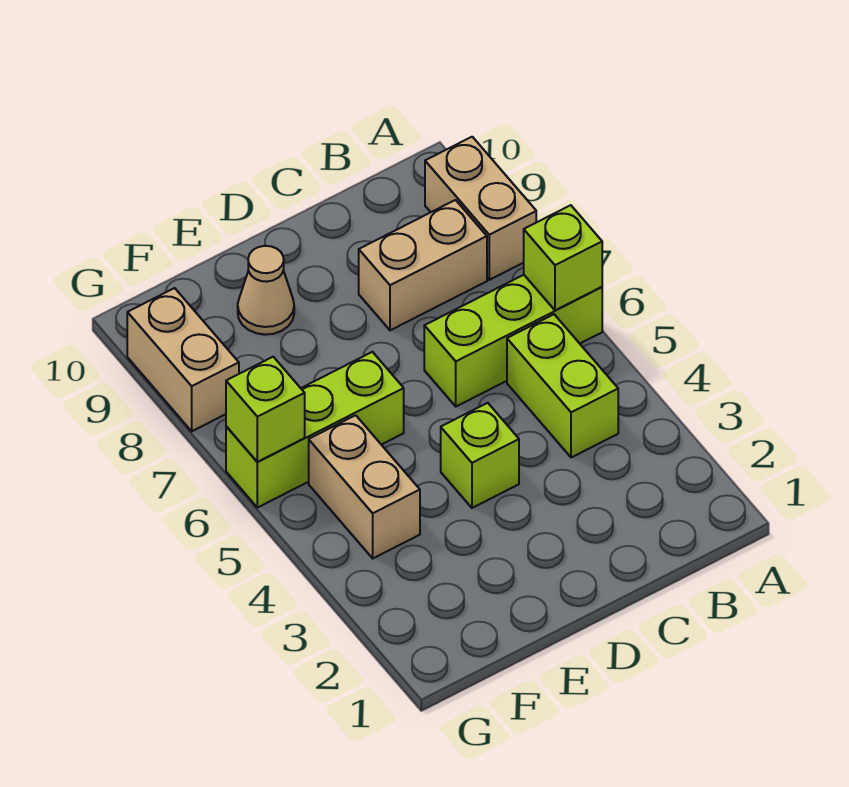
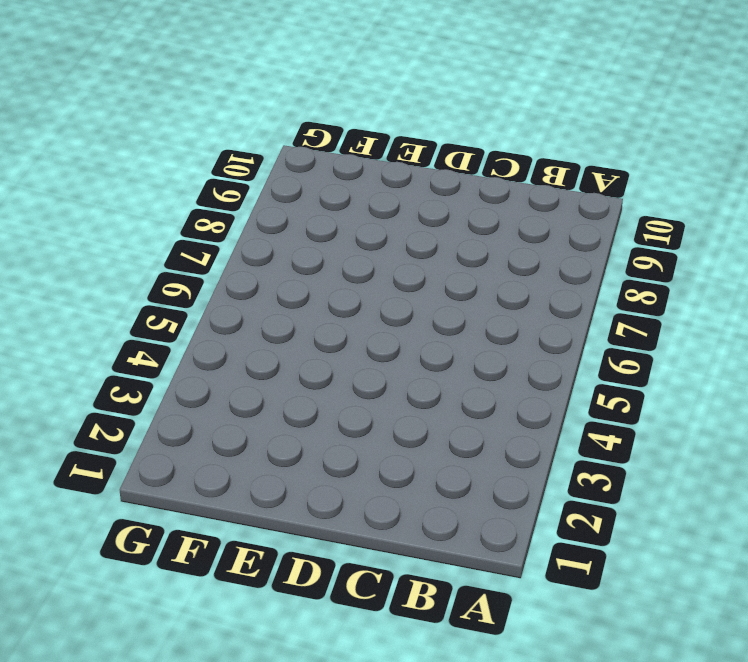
none -> lime 1x3 brick [424,275,602,406]
none -> tan 1x2 brick [425,137,536,280]

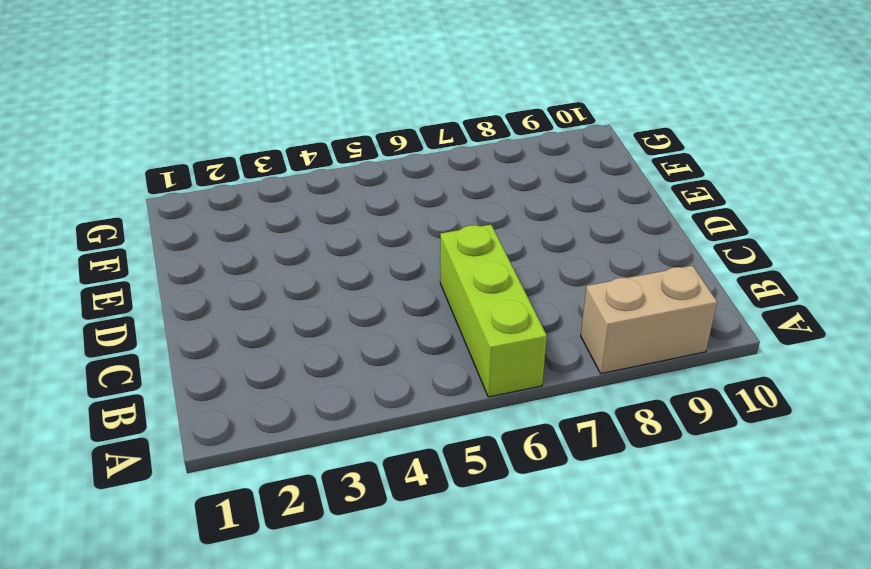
none -> lime 1x2 brick [507,314,618,458]
none -> tan 1x2 brick [359,200,487,330]

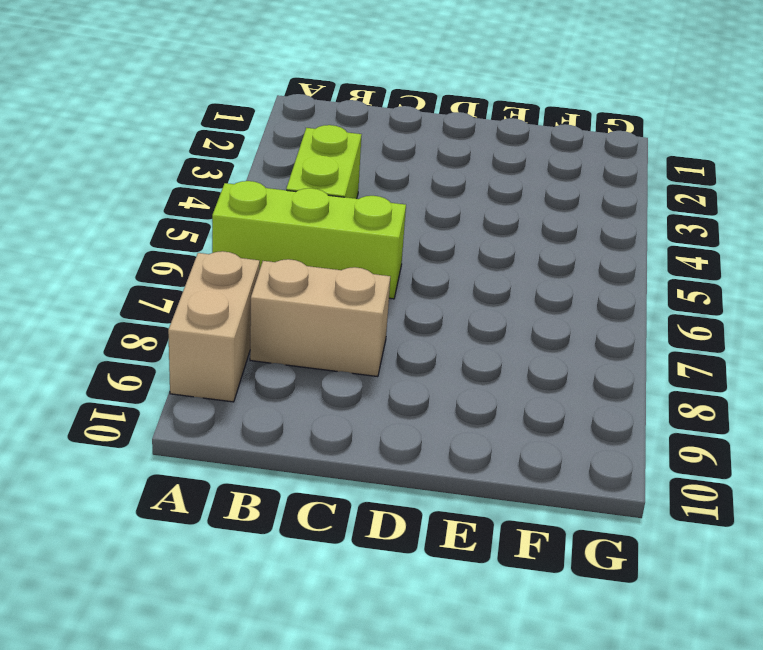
none -> lime 1x1 brick [441,403,519,508]
none -> lime 1x3 brick [226,352,404,508]

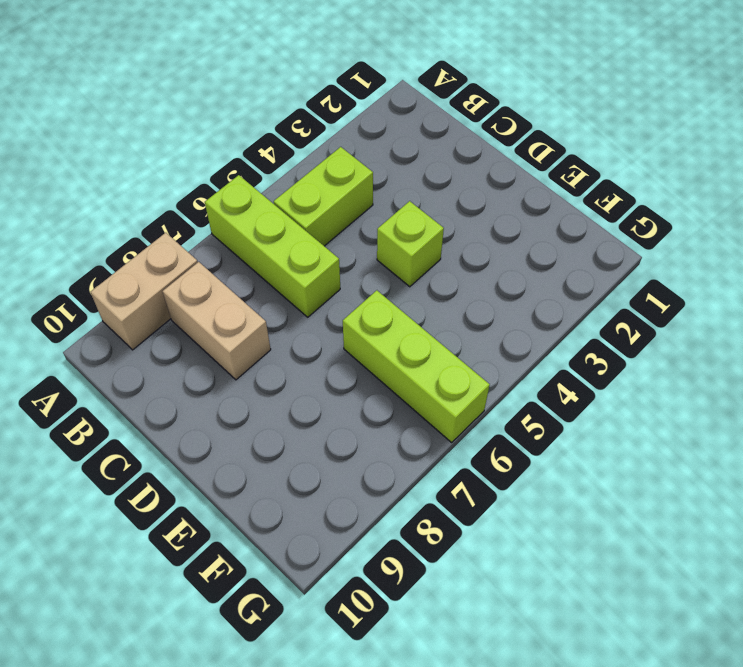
none -> tan 1x1 cone [238,246,294,335]
none -> tan 1x2 brick [309,415,420,558]

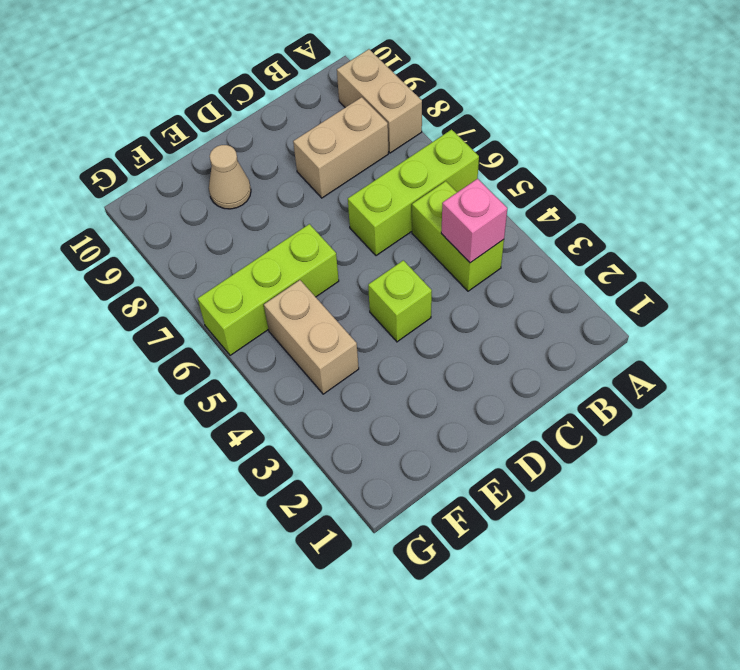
pink 1x1 brick [441,179,507,263] -> none
none -> tan 1x2 brick [127,288,239,431]
none -> lime 1x1 brick [524,205,602,311]

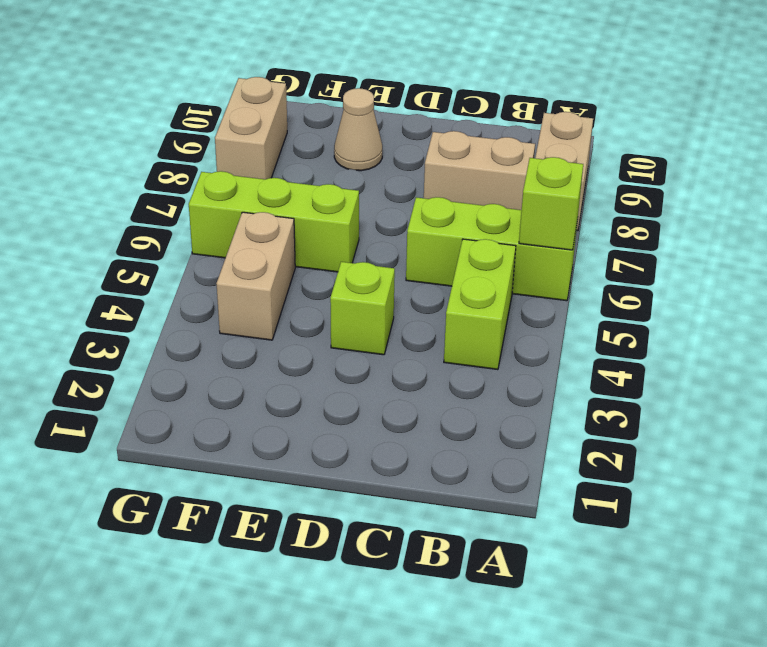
none -> lime 1x1 brick [226,357,305,462]

